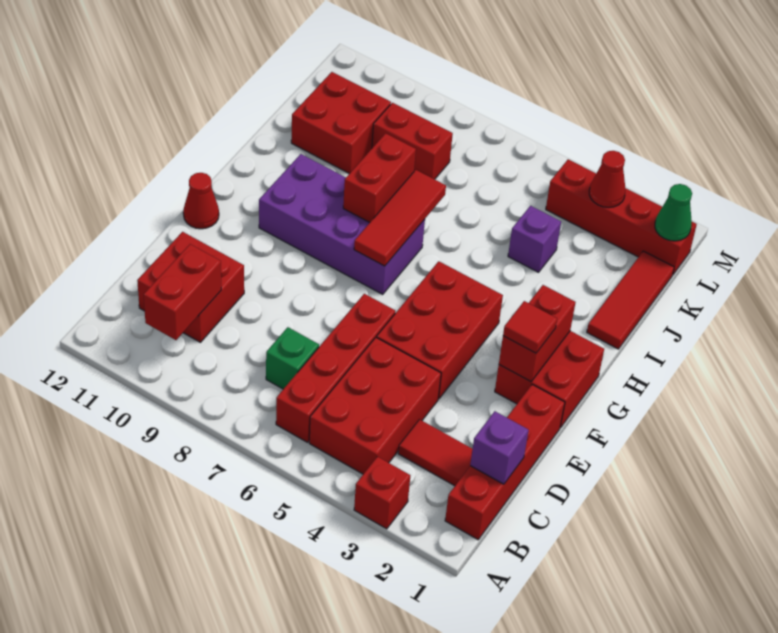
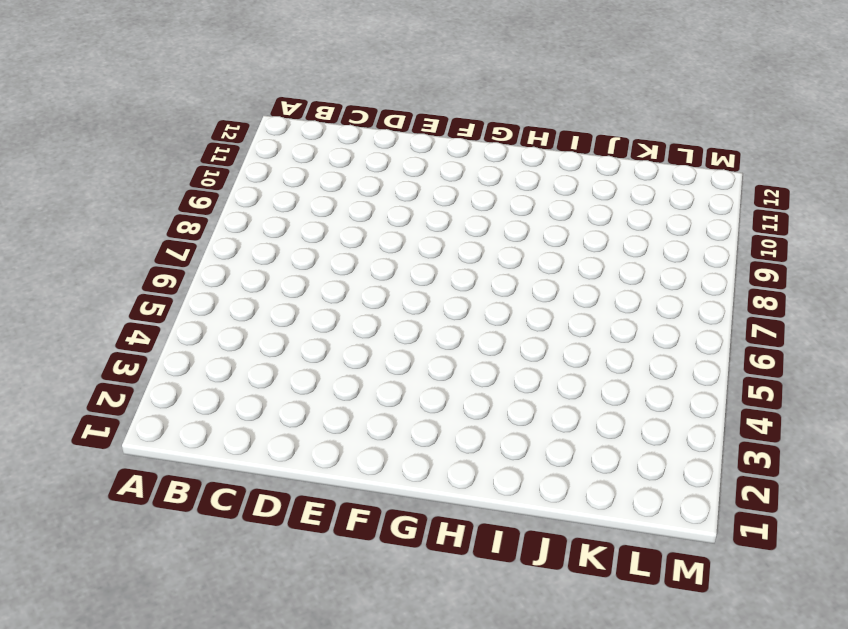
none -> red 1x1 brick [354,457,410,529]
none -> red 1x4 brick [445,385,565,540]
none -> red 2x3 brick [309,337,441,474]

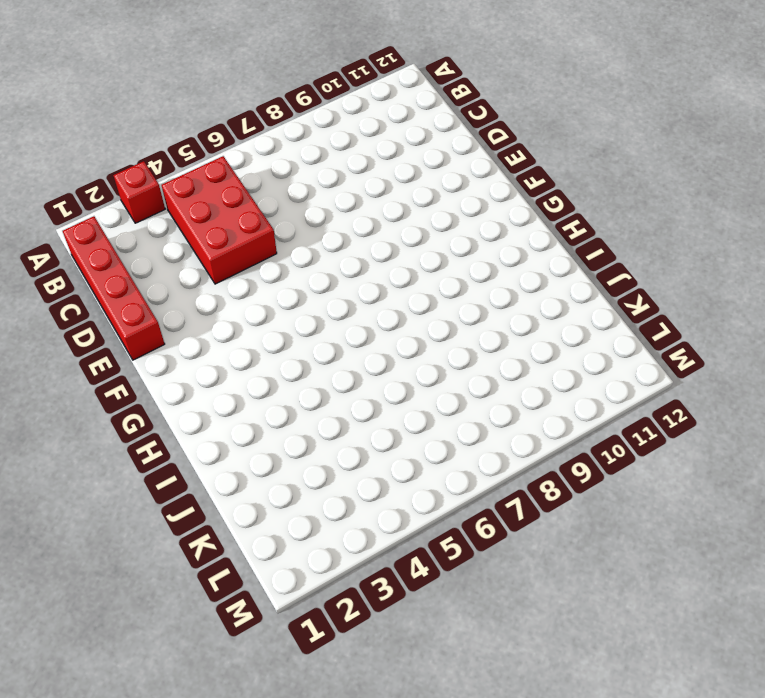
none -> red 1x4 brick [276,294,395,442]
none -> red 1x2 tile [398,419,472,486]
none -> green 1x1 brick [266,327,319,389]

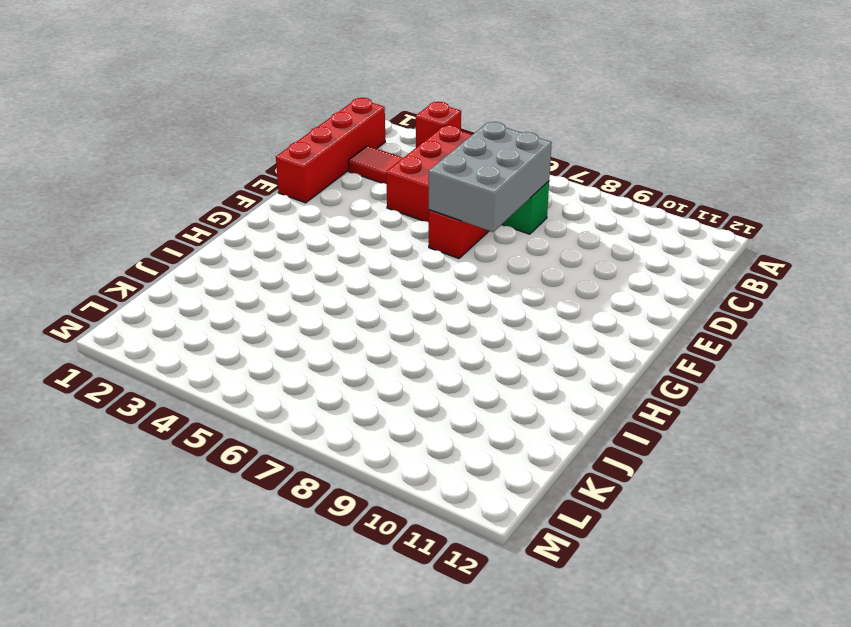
grey 2x3 brick [429,122,552,232] -> none
none -> red 2x2 brick [137,232,244,342]
none -> red 2x3 brick [377,261,503,399]
none -> red 2x2 brick [495,331,604,428]

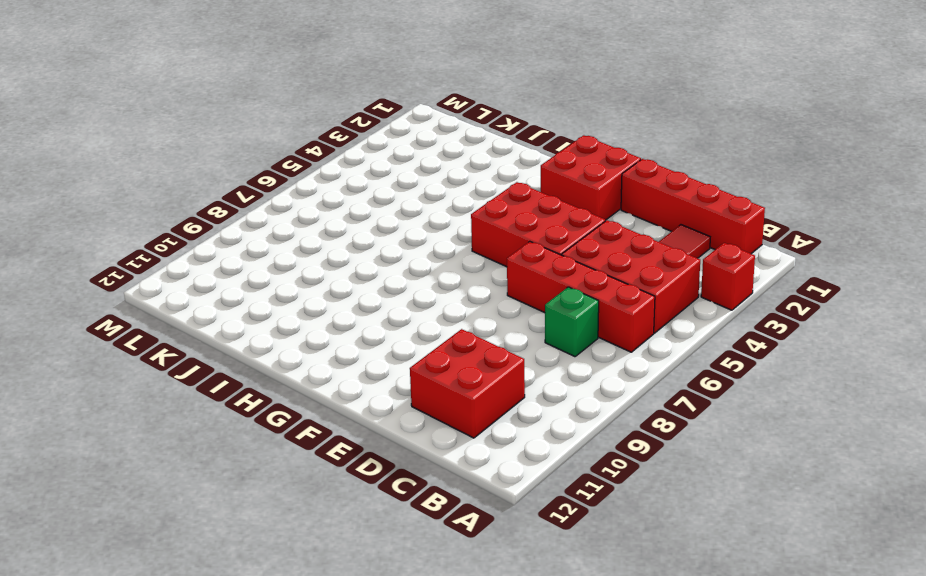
none -> red 1x1 cone [183,173,219,229]
none -> purple 2x4 brick [259,154,425,294]
none -> red 1x3 tile [587,251,674,349]

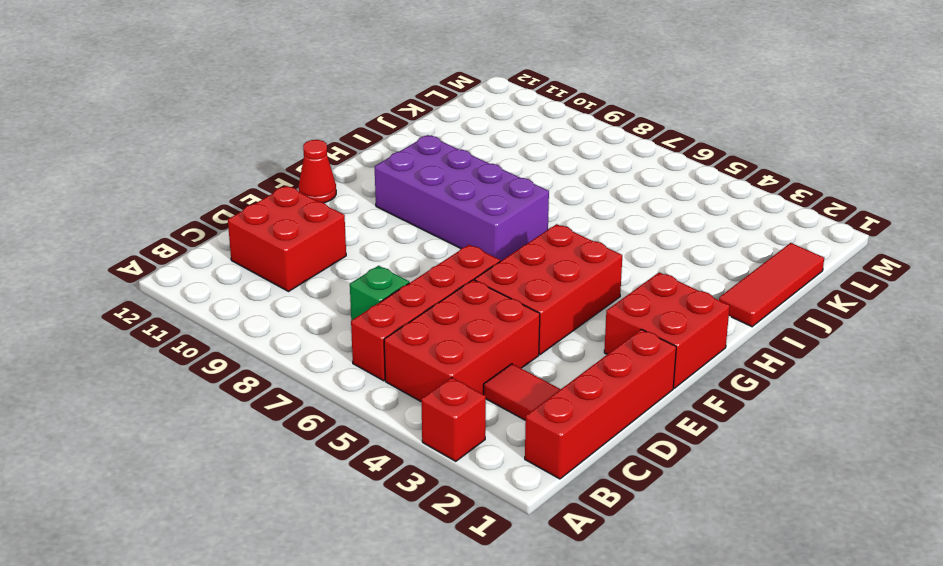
none -> purple 1x1 brick [508,206,561,272]
none -> red 2x2 brick [291,72,391,174]
none -> red 1x2 brick [372,103,453,179]

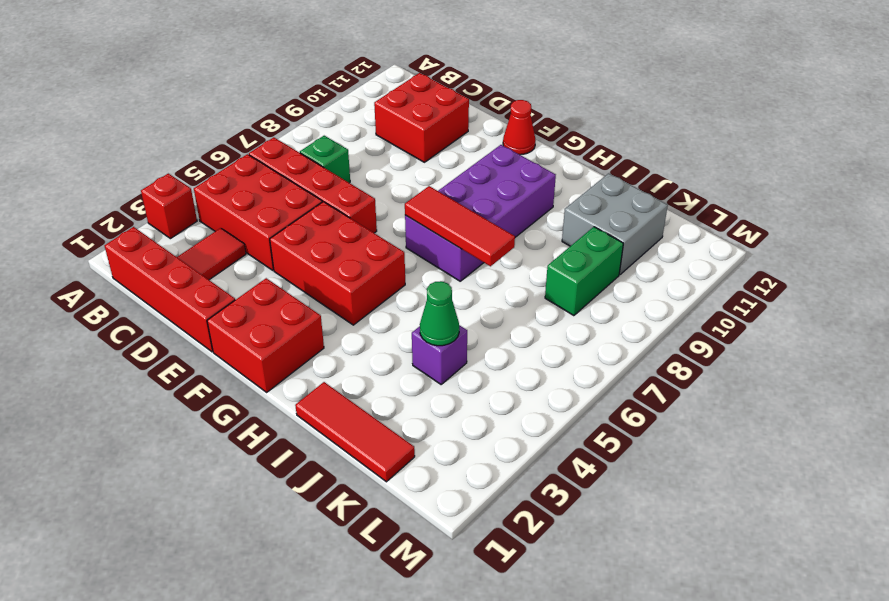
green 1x1 cone [420,281,459,346] -> green 1x1 cone moved to [655,184,692,241]
grey 2x2 brick [562,173,668,275] -> red 2x2 brick [291,72,391,174]
green 1x2 brick [545,227,623,316] -> red 1x2 brick [372,103,453,179]
none -> red 1x4 brick [546,159,697,274]
none -> red 1x2 brick [144,244,221,340]
none -> purple 1x1 brick [470,411,529,484]

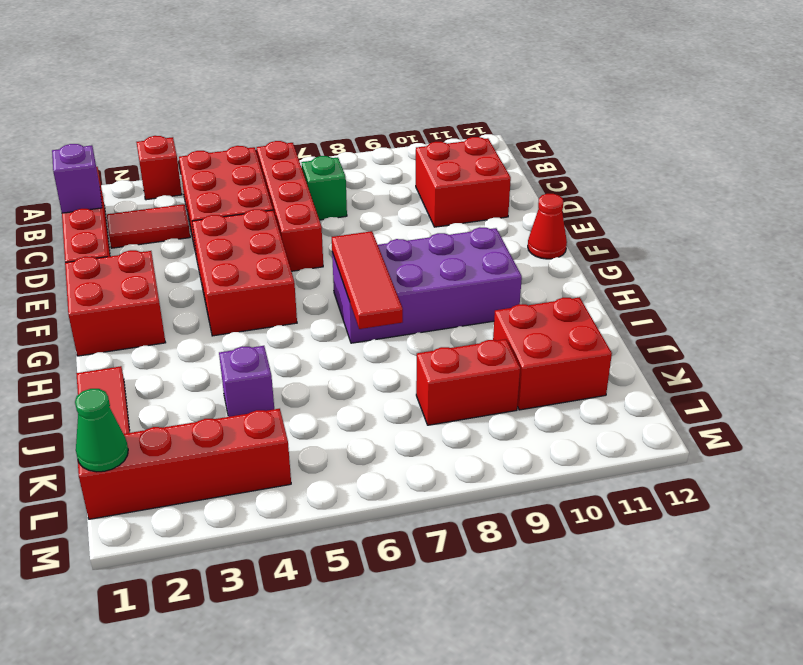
none -> red 1x2 brick [144,244,221,340]
none -> red 1x2 brick [499,285,576,382]
none -> red 1x2 brick [343,133,416,222]

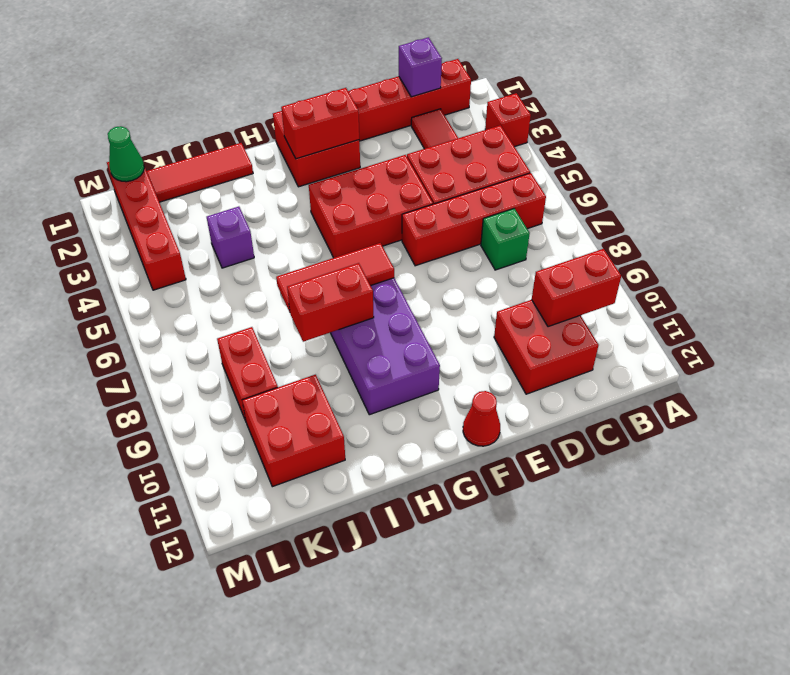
none -> red 1x1 cone [589,151,625,207]
none -> red 1x1 tile [503,301,557,353]

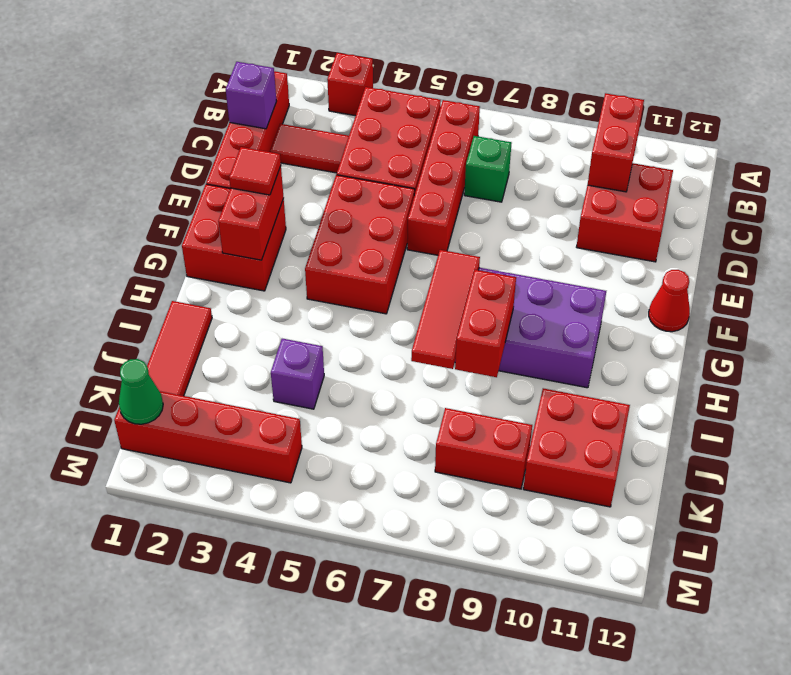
none -> red 1x1 cone [589,151,625,207]

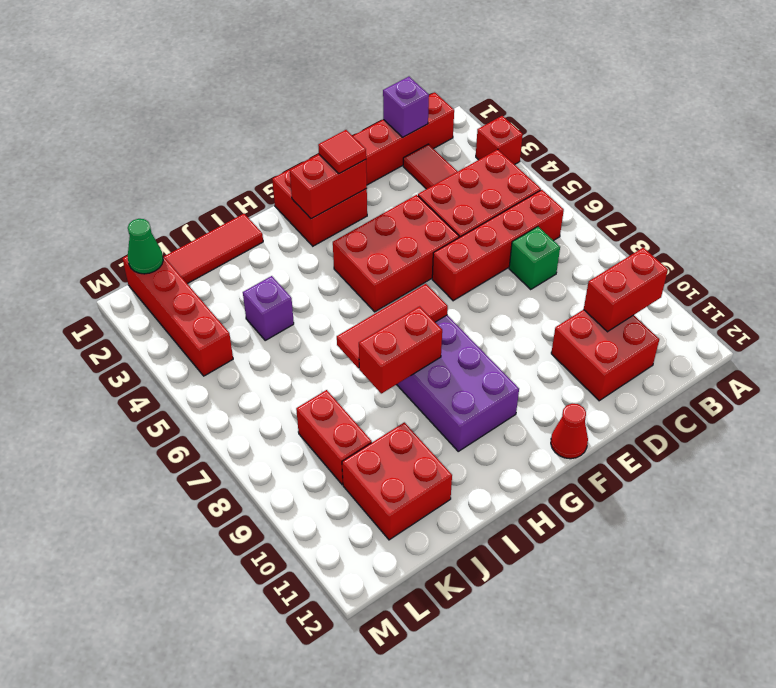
none -> red 1x1 cone [589,151,625,207]

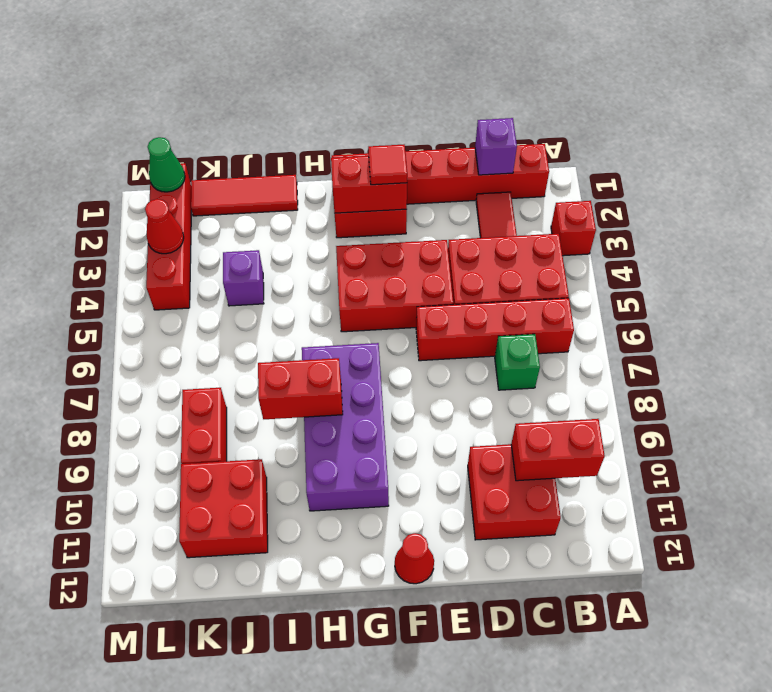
none -> red 1x3 tile [354,170,446,266]

